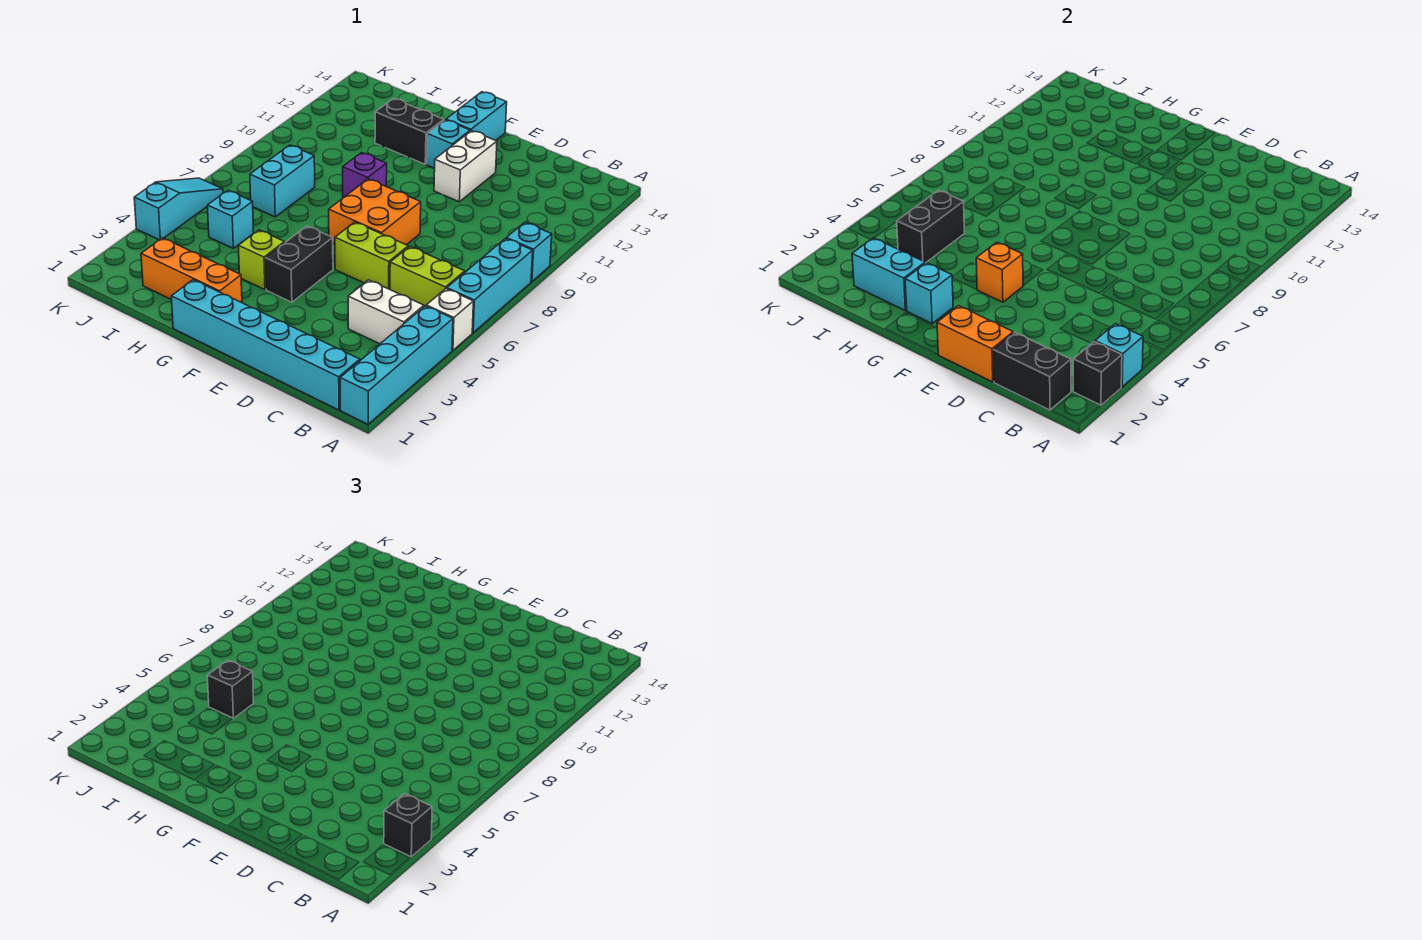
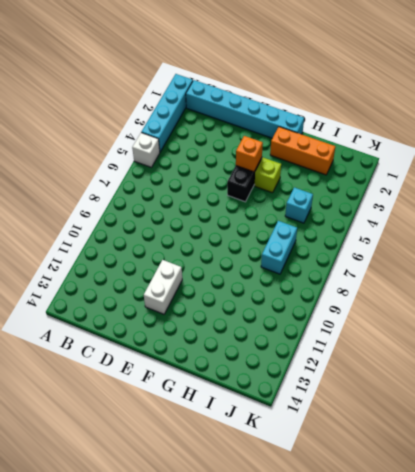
none -> cyan 1x3 brick [447,238,533,333]
none -> cyan 1x1 brick [506,222,552,282]
none -> white 1x2 brick [348,280,424,344]
none -> lime 1x2 brick [390,247,465,307]

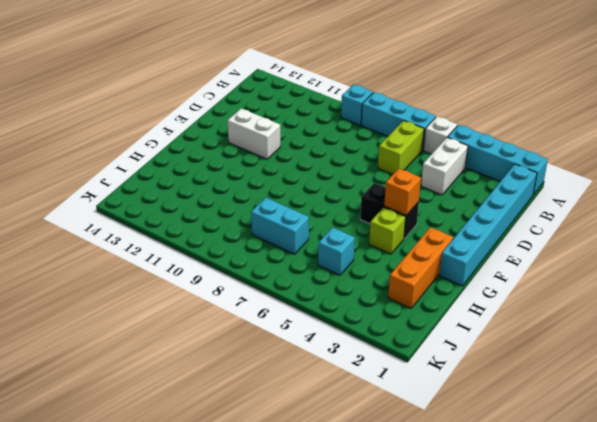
none -> lime 1x2 brick [335,222,408,289]
none -> orange 2x2 brick [329,179,421,245]
none -> cyan 1x1 brick [427,120,470,168]
none -> cyan 1x2 brick [446,92,507,140]

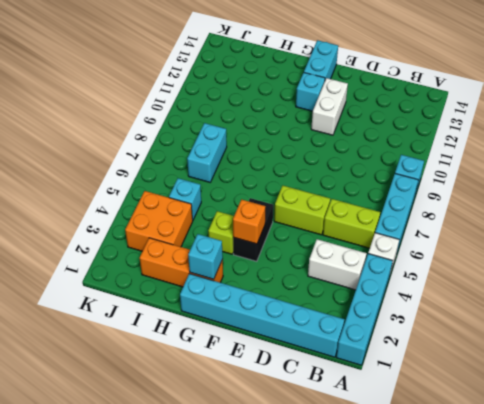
orange 2x2 brick [125,191,193,251] -> orange 2x2 brick moved to [329,179,421,245]
none -> purple 1x1 brick [343,153,387,198]
none -> black 1x2 brick [375,99,444,164]
none -> cyan 1x3 slope [134,178,223,240]
none -> black 1x1 brick [1073,342,1122,405]

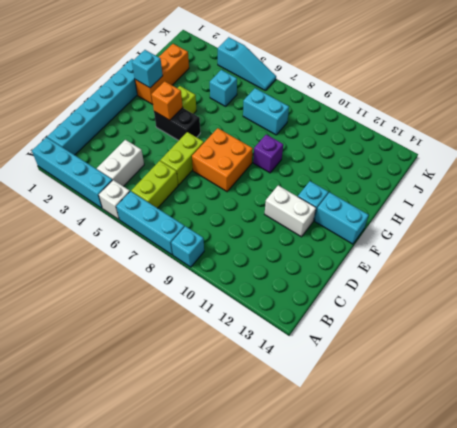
none -> black 1x2 brick [375,99,444,164]
none -> black 1x1 brick [1073,342,1122,405]
none -> cyan 1x1 brick [1095,324,1143,387]
none -> black 1x2 brick [993,332,1071,410]

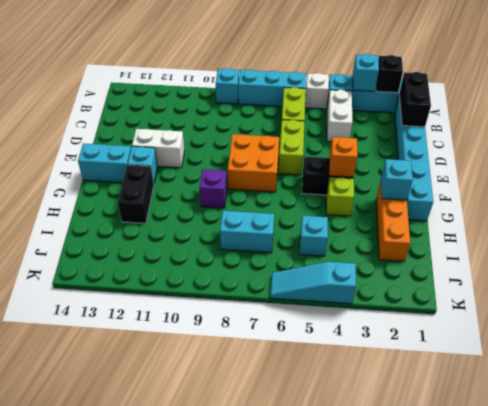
none -> orange 1x2 brick [937,306,1013,382]
none -> cyan 1x2 brick [852,238,925,311]
none -> black 1x2 brick [897,190,965,263]
none -> black 1x1 brick [384,794,432,857]

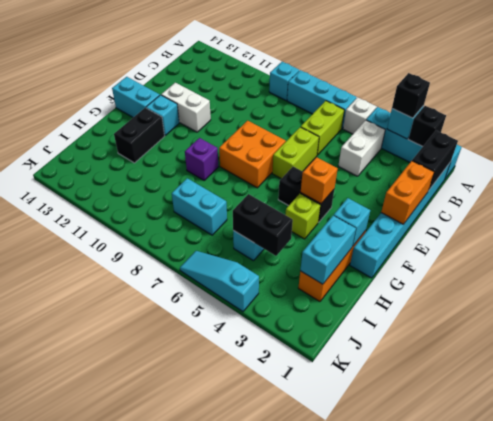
none -> black 1x1 brick [207,660,254,718]

